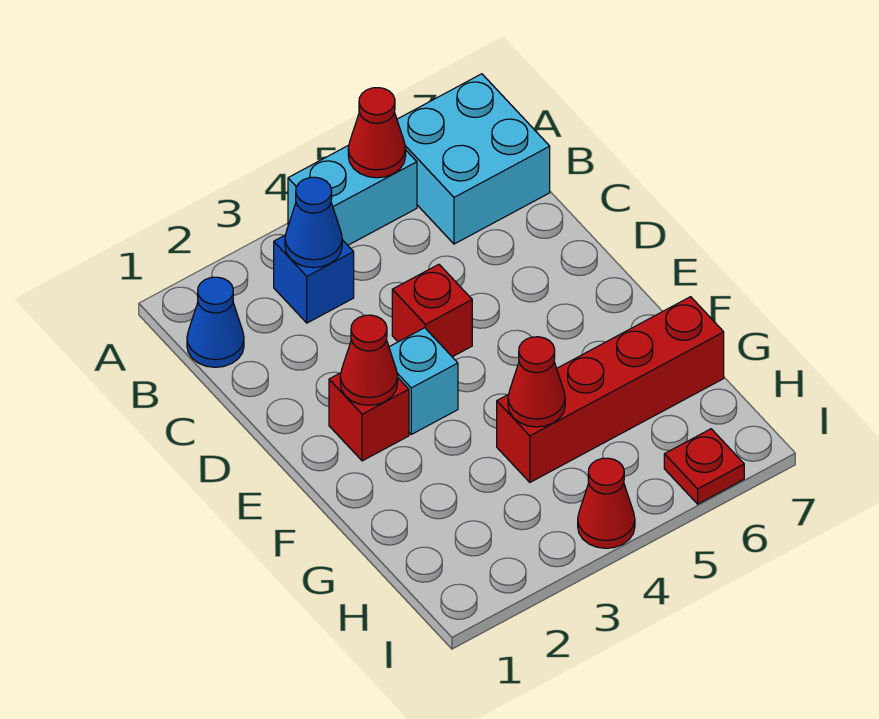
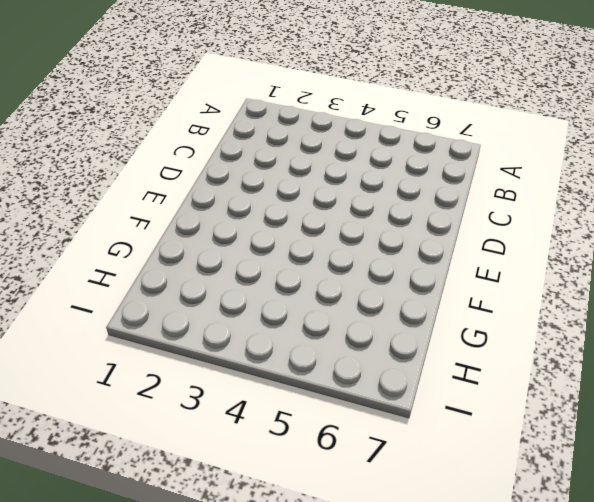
none -> cyan 1x2 brick [288,145,417,245]
none -> cyan 2x2 brick [397,74,550,244]
none -> blue 1x1 cone [187,277,244,367]

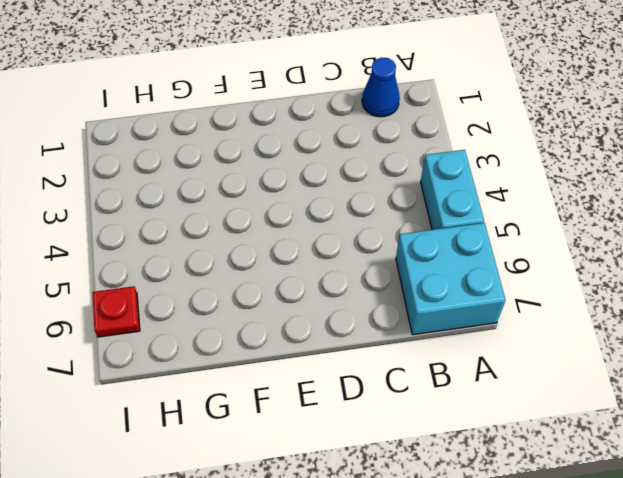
none -> blue 1x1 brick [274,235,354,323]
none -> red 1x1 brick [392,264,472,357]
none -> red 1x1 brick [329,373,409,461]

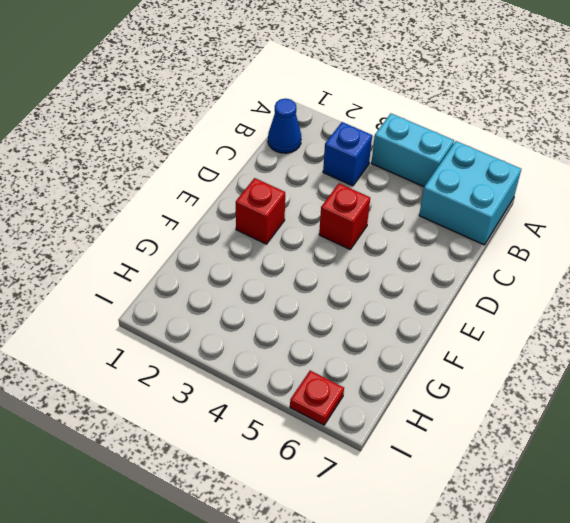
none -> cyan 1x1 brick [389,328,458,434]
none -> red 1x4 brick [497,297,724,482]
none -> red 1x1 cone [578,458,635,548]

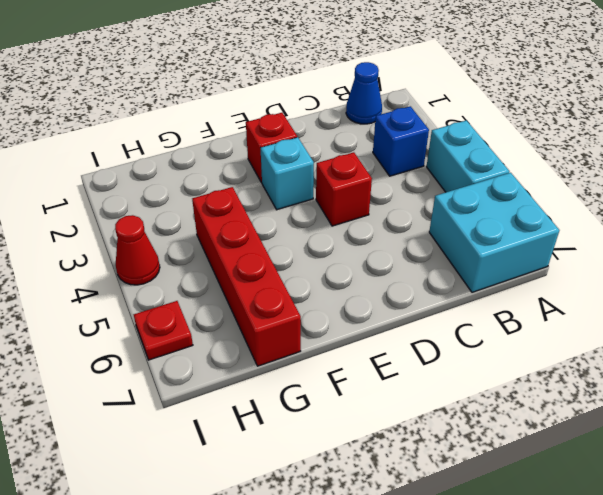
none -> red 1x1 cone [348,88,406,178]
none -> blue 1x1 cone [285,177,342,268]
none -> red 1x1 cone [340,315,398,405]

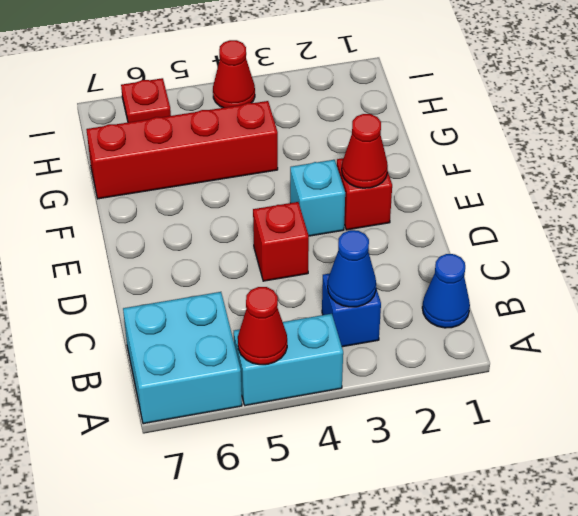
none -> red 1x1 cone [508,337,565,427]

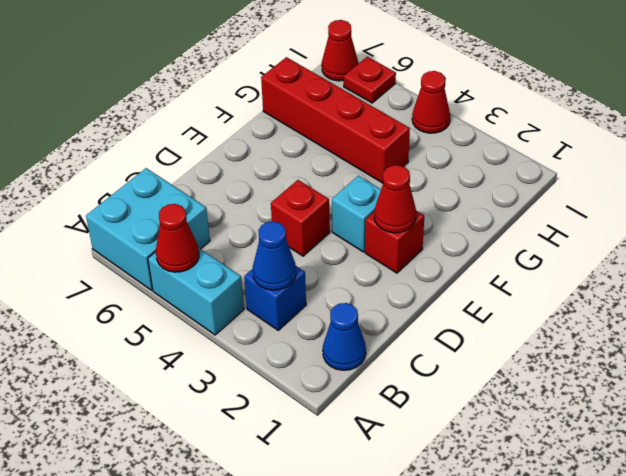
red 1x1 cone [322,20,358,81] -> red 1x1 cone moved to [508,337,565,427]

